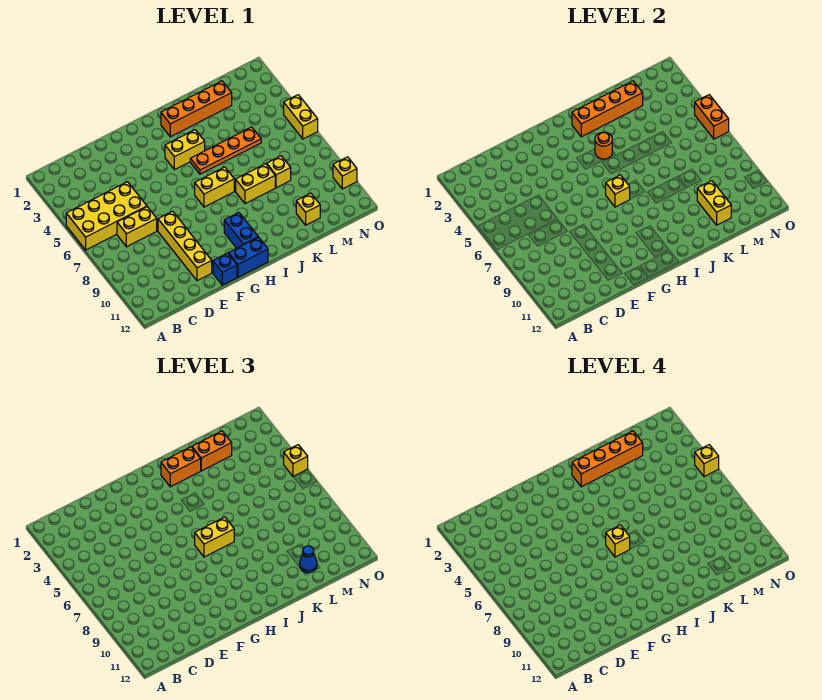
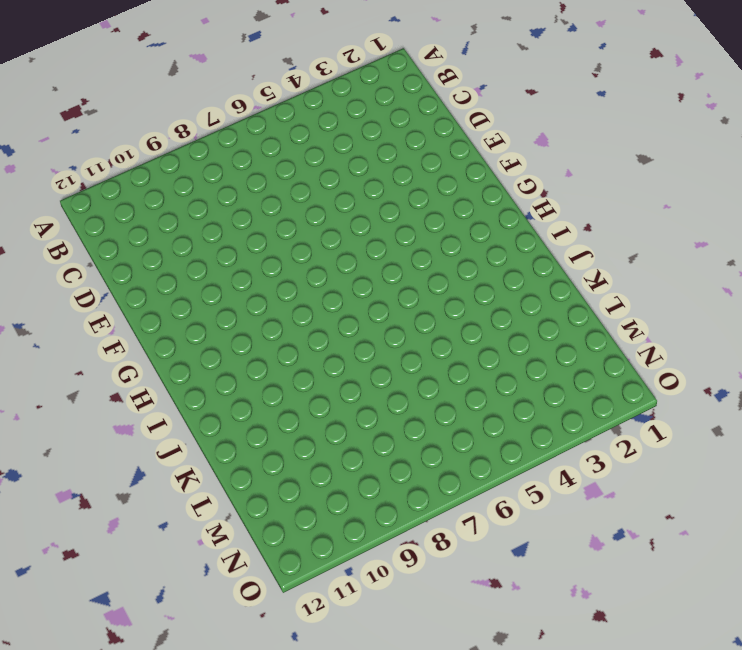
none -> yellow 2x4 brick [66,182,147,250]
none -> yellow 1x2 brick [117,207,157,247]
none -> yellow 1x4 brick [158,211,212,281]

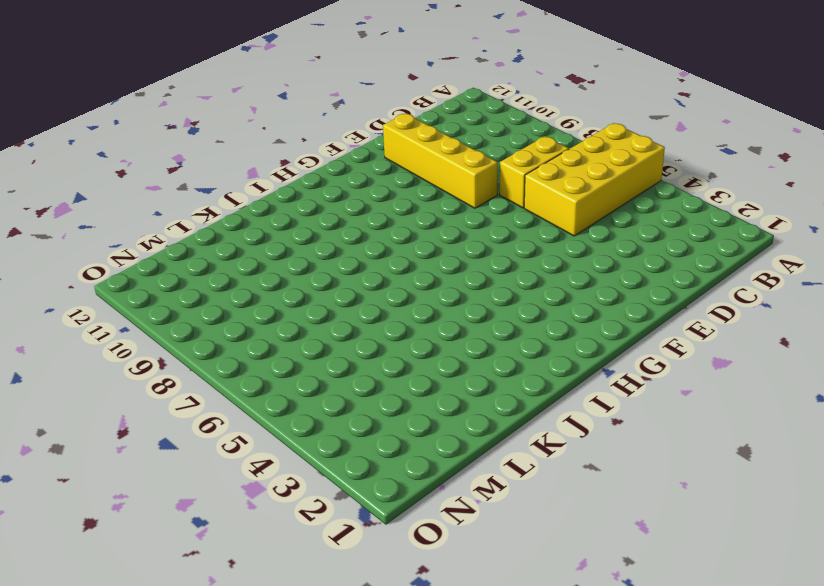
none -> blue 1x1 brick [213,253,237,285]
none -> blue 1x2 brick [228,237,268,277]
none -> yellow 1x2 brick [165,130,205,170]

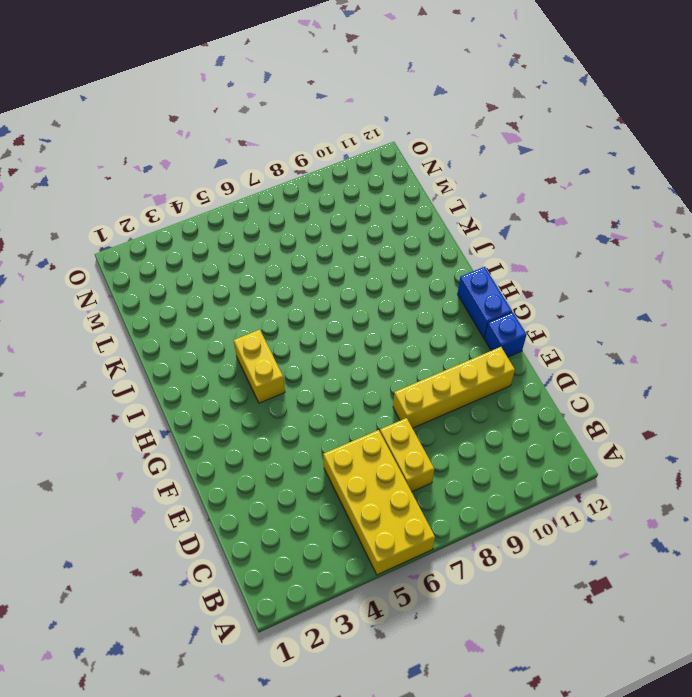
none -> yellow 1x2 brick [195,167,234,207]
none -> blue 1x2 brick [224,213,258,248]
none -> orange 1x4 brick [161,81,232,137]

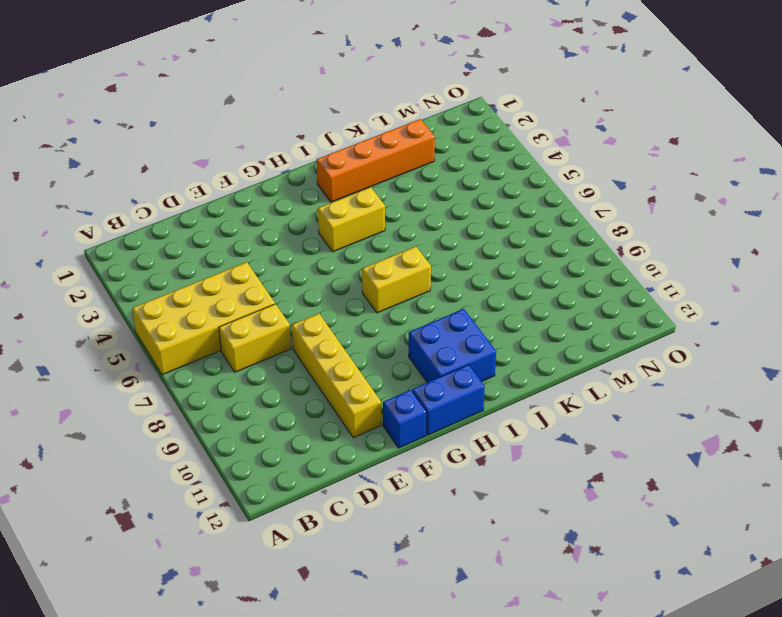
blue 2x2 brick [409,309,496,382] -> blue 1x2 brick [224,213,258,248]
none -> orange 1x4 plate [190,127,261,174]
none -> yellow 1x2 brick [236,164,275,204]
none -> yellow 1x1 brick [267,156,291,188]

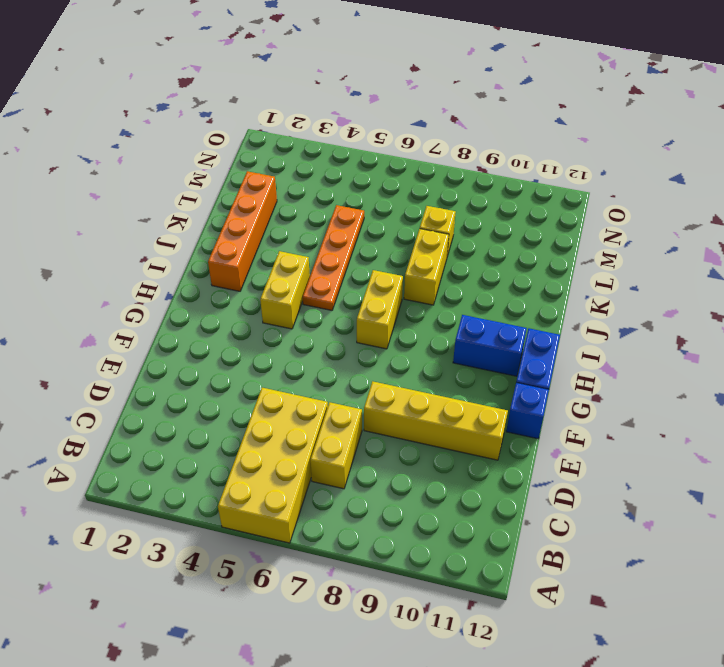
none -> yellow 1x1 brick [296,193,320,225]
none -> yellow 1x2 brick [284,95,318,139]
none -> yellow 1x1 brick [333,157,357,189]

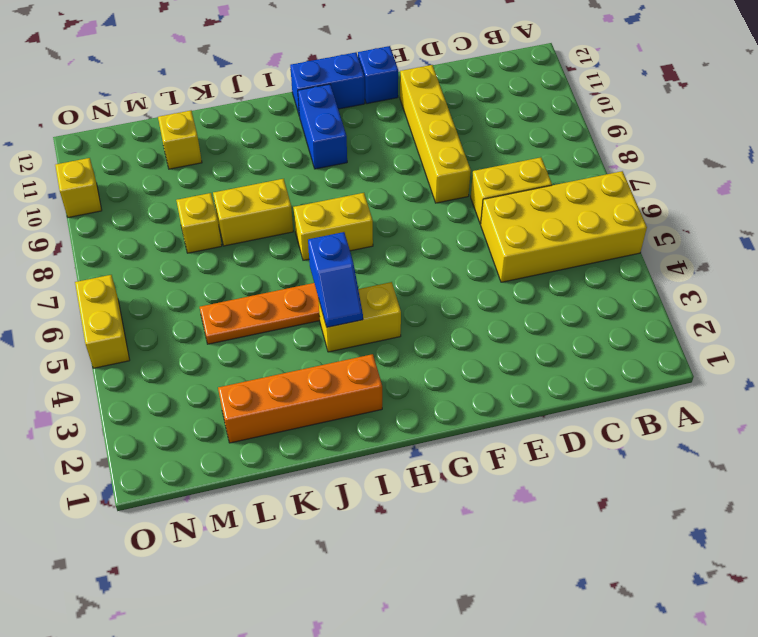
blue 1x2 slope [308,232,363,327] -> orange 1x1 round brick [595,132,612,159]
none -> yellow 1x1 brick [606,175,630,207]
none -> orange 1x4 brick [572,81,643,137]
none -> yellow 1x2 brick [697,181,731,225]

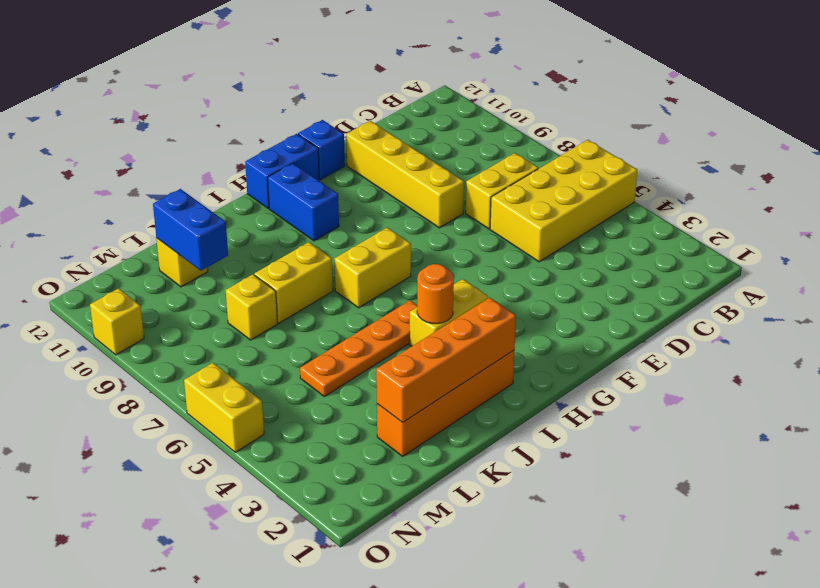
blue 1x2 brick [153,189,228,271] -> yellow 1x2 brick [697,181,731,225]
none -> yellow 1x1 brick [606,175,630,207]
none -> orange 1x2 brick [695,95,729,139]
none -> yellow 1x2 brick [195,517,234,557]

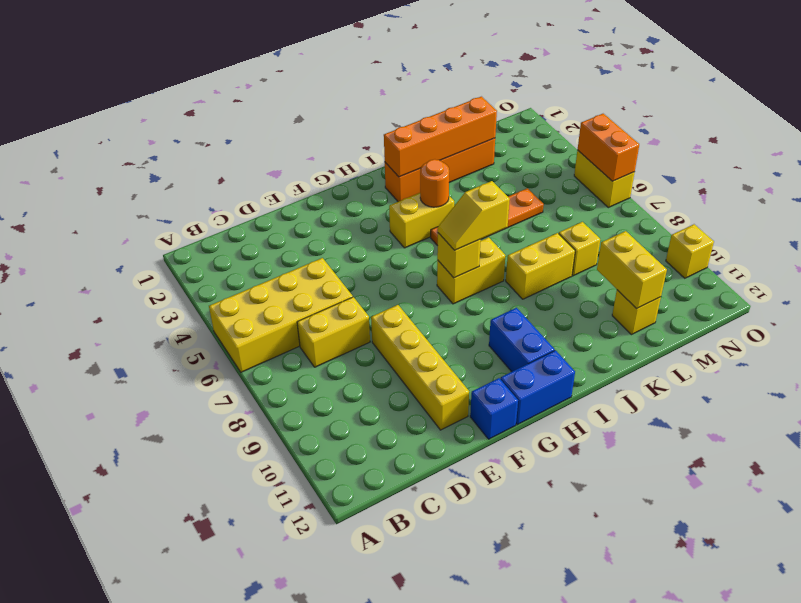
yellow 1x2 slope [438,181,510,250] -> yellow 1x2 brick [195,517,234,557]
none -> orange 1x2 brick [161,447,201,487]
none -> orange 1x2 brick [192,431,232,471]
none -> blue 1x1 cone [300,546,317,573]

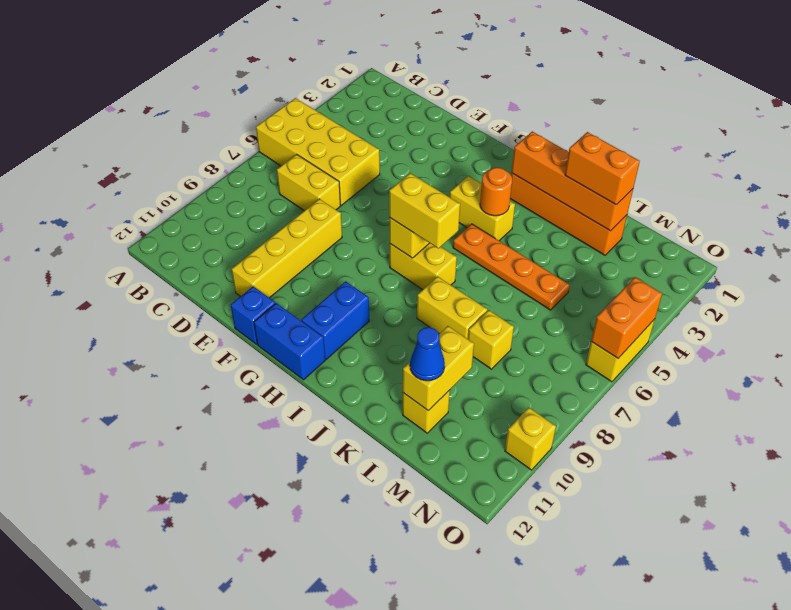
none -> orange 1x2 brick [161,447,201,487]
none -> yellow 1x1 brick [284,445,308,476]
none -> yellow 1x1 brick [606,525,630,557]

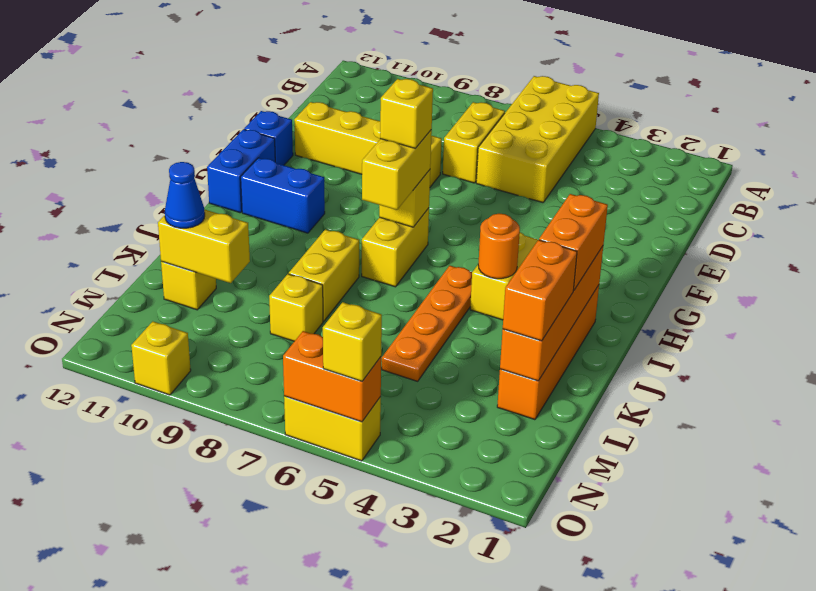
none -> orange 1x4 brick [572,431,643,487]
none -> yellow 1x1 brick [695,445,719,477]

